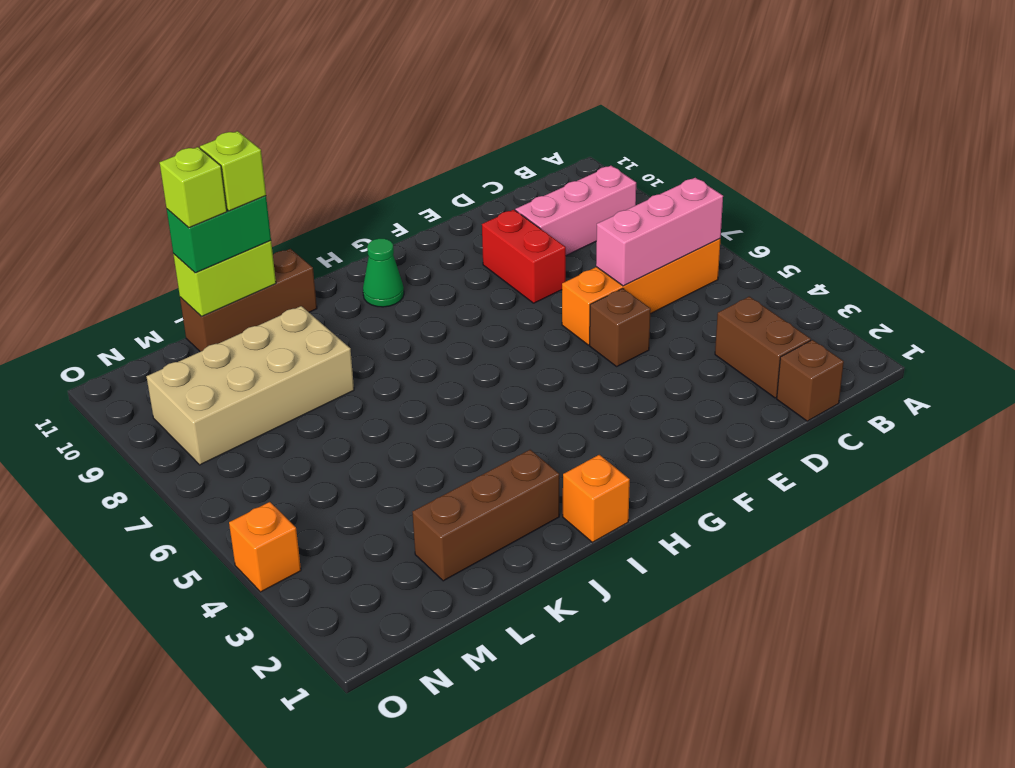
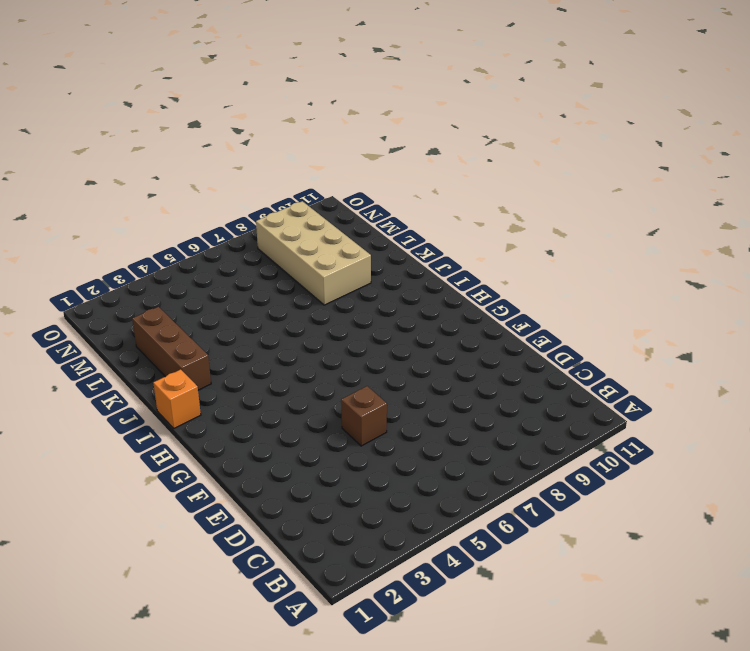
none -> orange 1x4 brick [562,239,720,345]
none -> pink 1x3 brick [515,166,636,255]
none -> brown 1x1 brick [777,340,844,421]

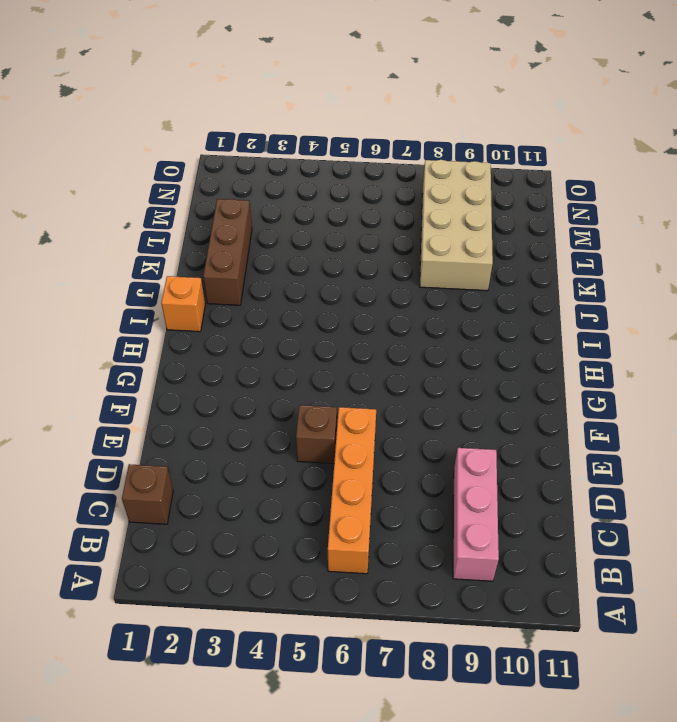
none -> brown 1x2 brick [715,297,811,398]
none -> red 1x2 brick [482,210,566,303]
none -> green 1x1 cone [363,238,404,307]

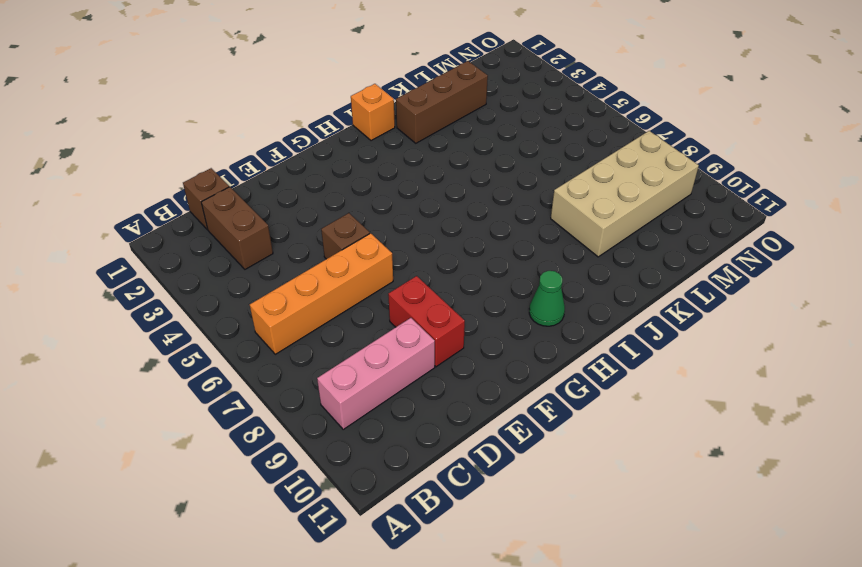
none -> brown 1x3 brick [180,249,317,352]
none -> orange 1x1 brick [229,502,301,592]
none -> pink 1x3 brick [596,178,723,286]

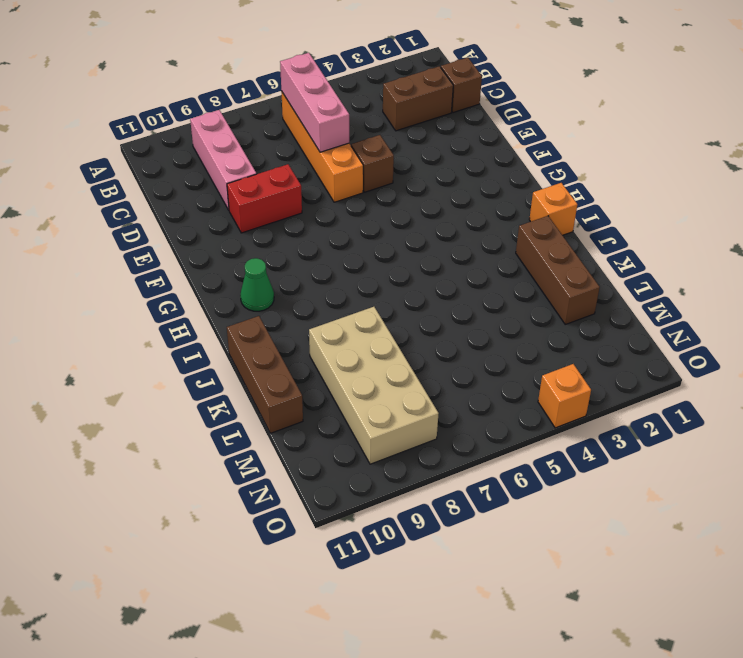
none -> lime 1x2 brick [173,241,276,317]
none -> green 1x2 brick [167,196,271,273]
none -> lime 1x1 brick [200,131,266,211]

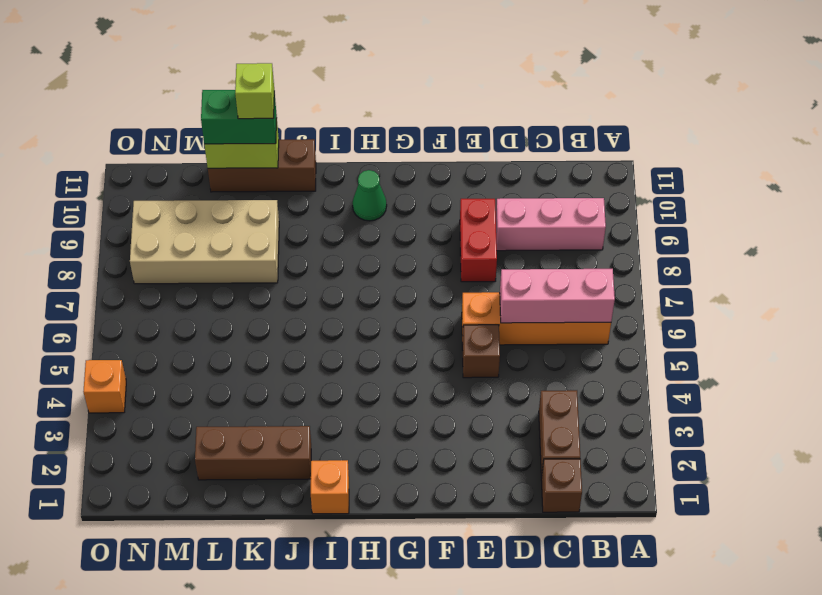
none -> lime 1x1 brick [160,147,227,228]

